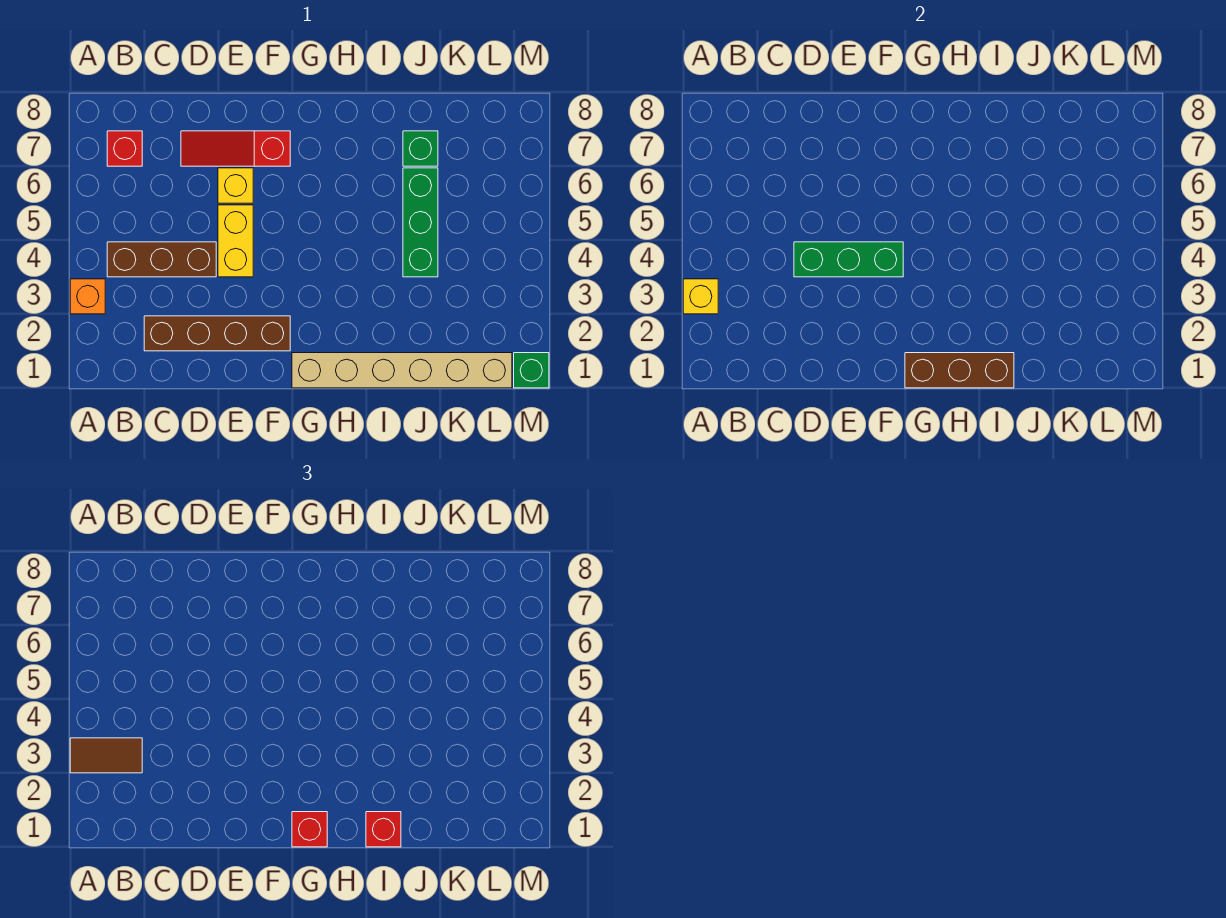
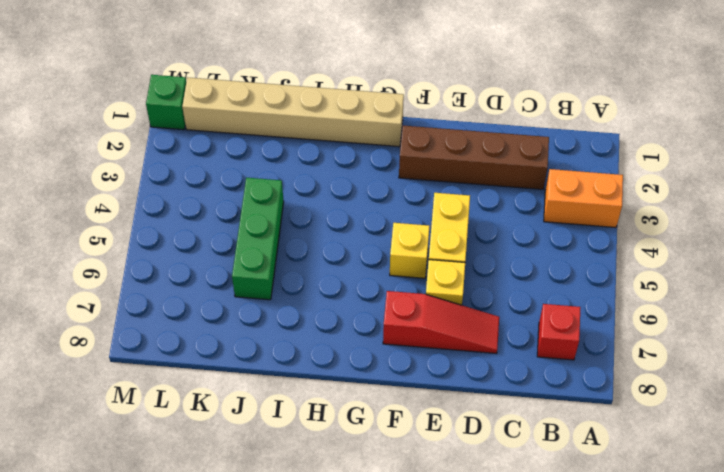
orange 1x2 brick [544,169,623,228] -> orange 1x1 brick [70,279,105,314]
yellow 1x1 brick [390,223,430,278] -> yellow 1x1 brick moved to [683,279,718,314]
none -> brown 1x3 brick [107,242,216,277]
none -> green 1x1 brick [403,131,438,166]
none -> green 1x3 brick [794,242,903,277]

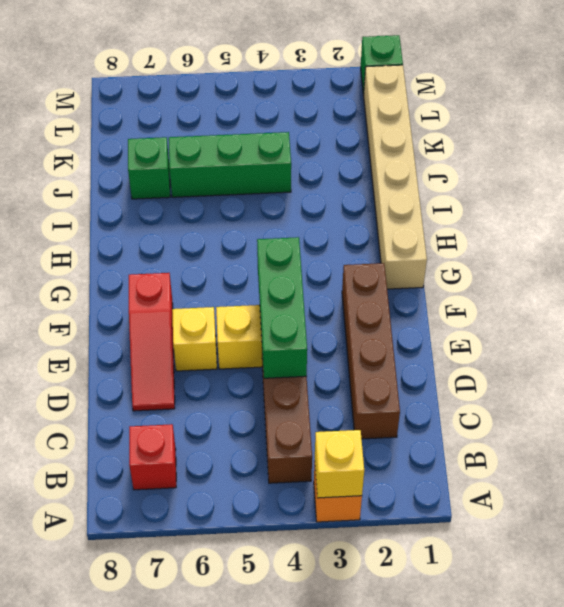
none -> brown 1x3 brick [905,353,1014,388]
none -> brown 1x2 tile [70,738,142,773]
none -> red 1x1 brick [292,812,327,847]

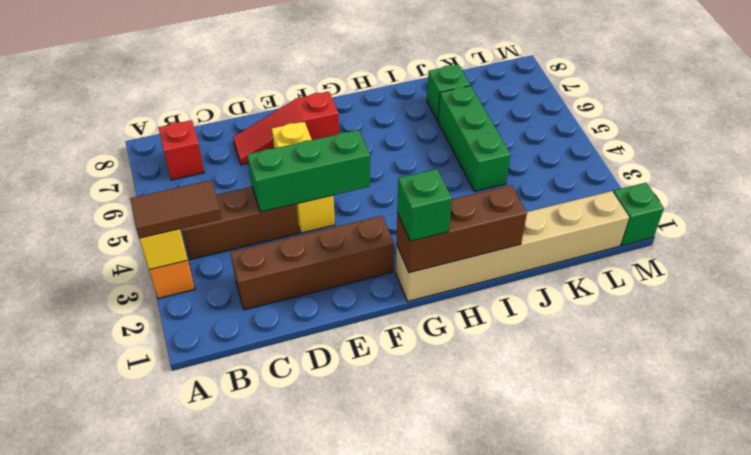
green 1x1 brick [397,169,452,241] -> red 1x1 brick [292,812,327,847]
none -> red 1x1 brick [366,812,401,847]

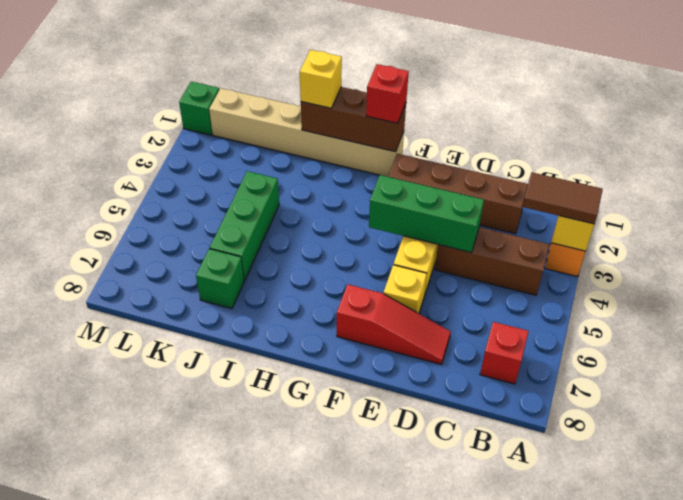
yellow 1x1 brick [300,50,342,108] -> red 1x1 brick [366,812,401,847]

